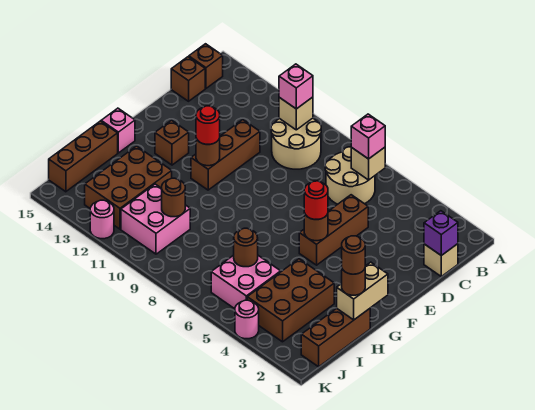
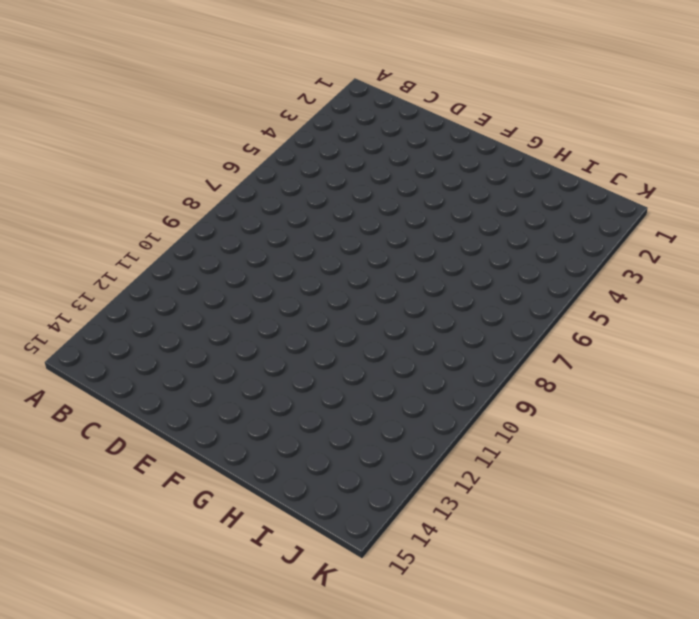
none -> tan 2x2 round brick [325,147,375,204]
none -> tan 2x2 round brick [271,118,321,169]
none -> brown 1x1 brick [189,44,223,88]
none -> tan 1x1 brick [424,244,458,276]

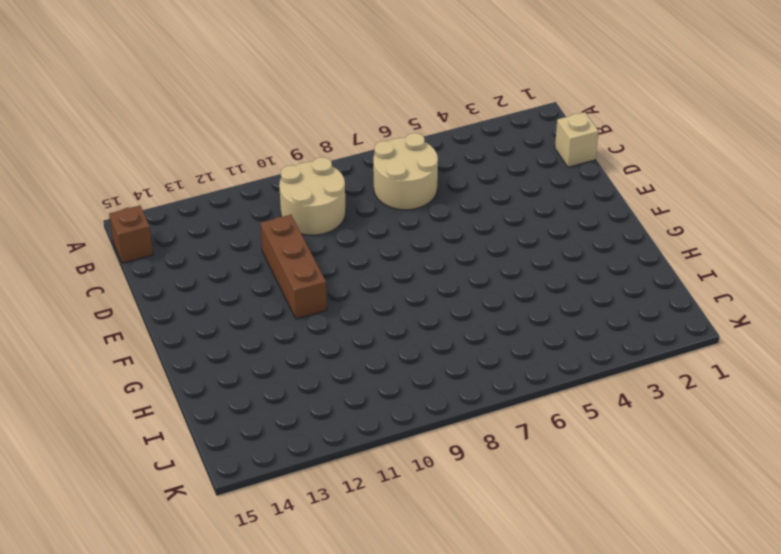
none -> brown 1x1 brick [171,57,205,101]
none -> brown 1x3 brick [299,195,368,265]
none -> brown 1x1 brick [155,120,189,165]
none -> pink 1x1 brick [101,108,135,153]

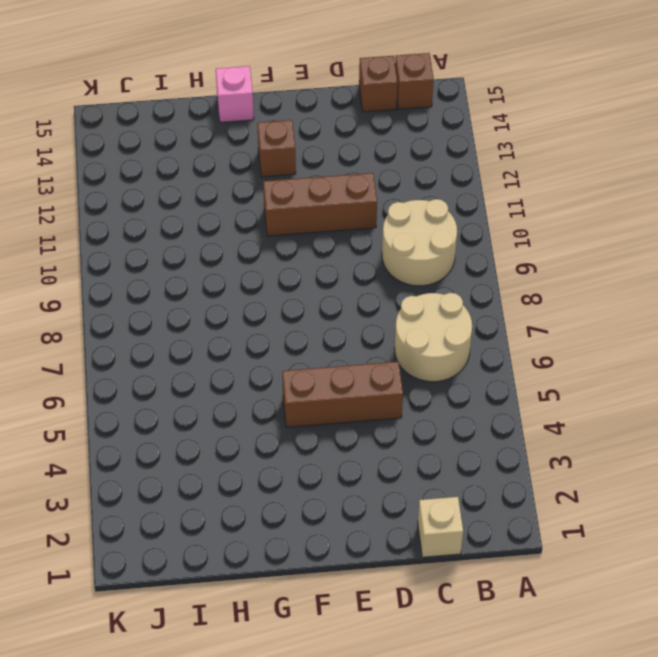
none -> brown 1x3 brick [301,308,370,367]
none -> brown 2x3 brick [247,259,334,342]
none -> brown 2x3 brick [85,146,172,229]
none -> brown 1x3 brick [49,121,118,192]

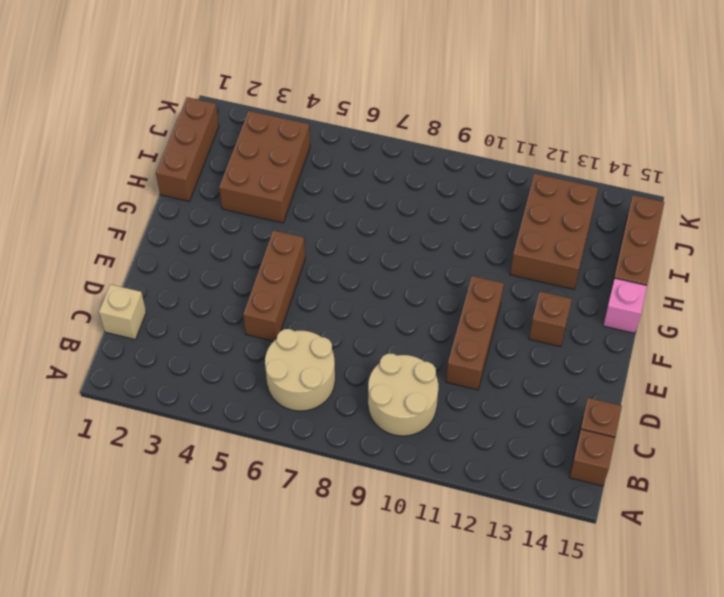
none -> pink 2x2 brick [211,255,281,309]
none -> pink 2x2 brick [121,184,190,254]
none -> pink 1x1 round brick [235,300,259,339]
none -> pink 1x1 round brick [90,200,114,239]

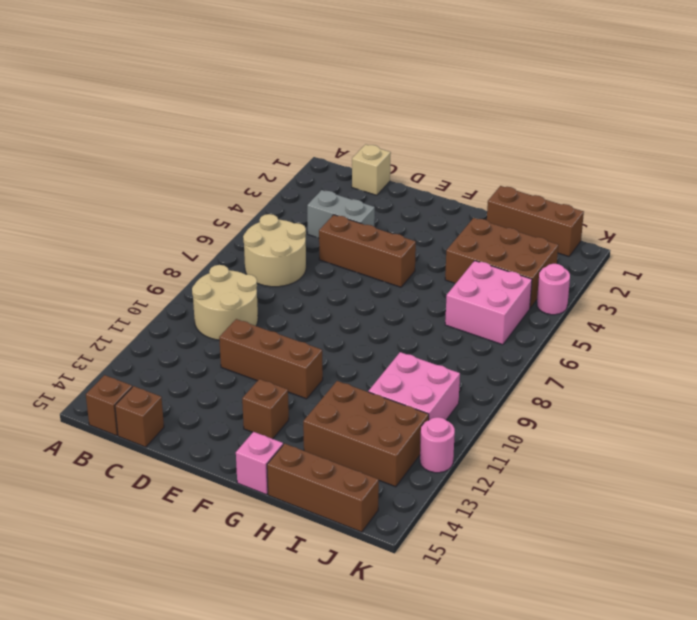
grey 1x2 brick [307,190,375,238] -> none
none -> tan 1x1 brick [351,147,385,180]
none -> tan 1x1 brick [279,97,313,130]
none -> purple 1x1 brick [424,211,458,256]
none -> brown 1x1 round brick [304,213,328,241]

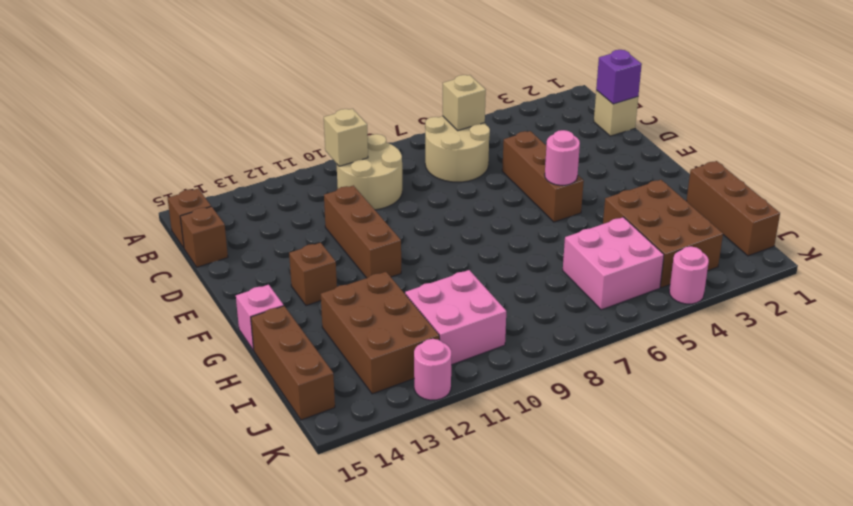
pink 1x1 round brick [545,130,580,185] -> brown 1x1 round brick [304,213,328,241]
none -> brown 1x1 round brick [196,138,220,166]
none -> tan 1x2 brick [337,262,388,320]
none -> brown 1x1 round brick [234,228,258,267]
none -> brown 1x1 round brick [162,178,185,217]

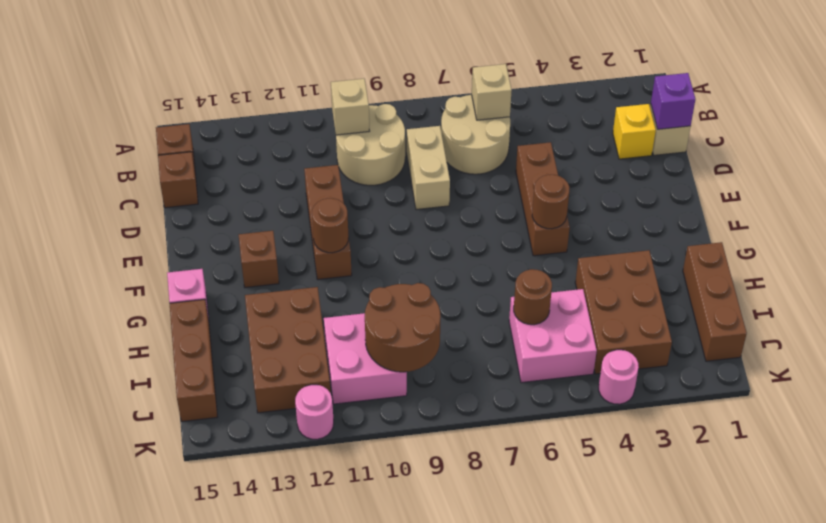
yellow 1x1 brick [613,104,656,159] -> none
tan 1x2 brick [407,126,450,210] -> tan 1x2 brick moved to [337,262,388,320]
brown 2x2 round brick [365,283,441,372] -> brown 1x1 round brick [162,178,185,217]
none -> pink 1x1 brick [351,114,385,159]
none -> pink 1x1 brick [279,64,313,109]
none -> red 1x1 round brick [304,181,328,220]
none -> red 1x1 round brick [196,106,220,144]

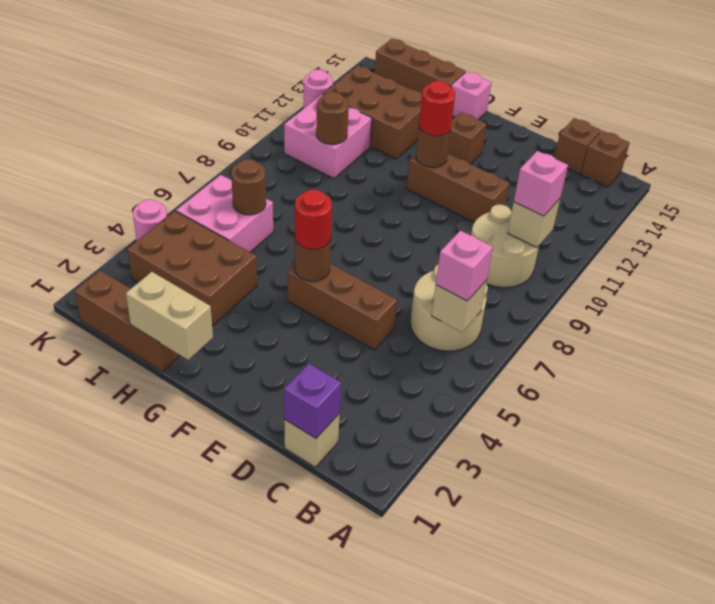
none -> brown 1x1 round brick [342,269,365,295]
none -> brown 1x1 round brick [342,236,365,274]

